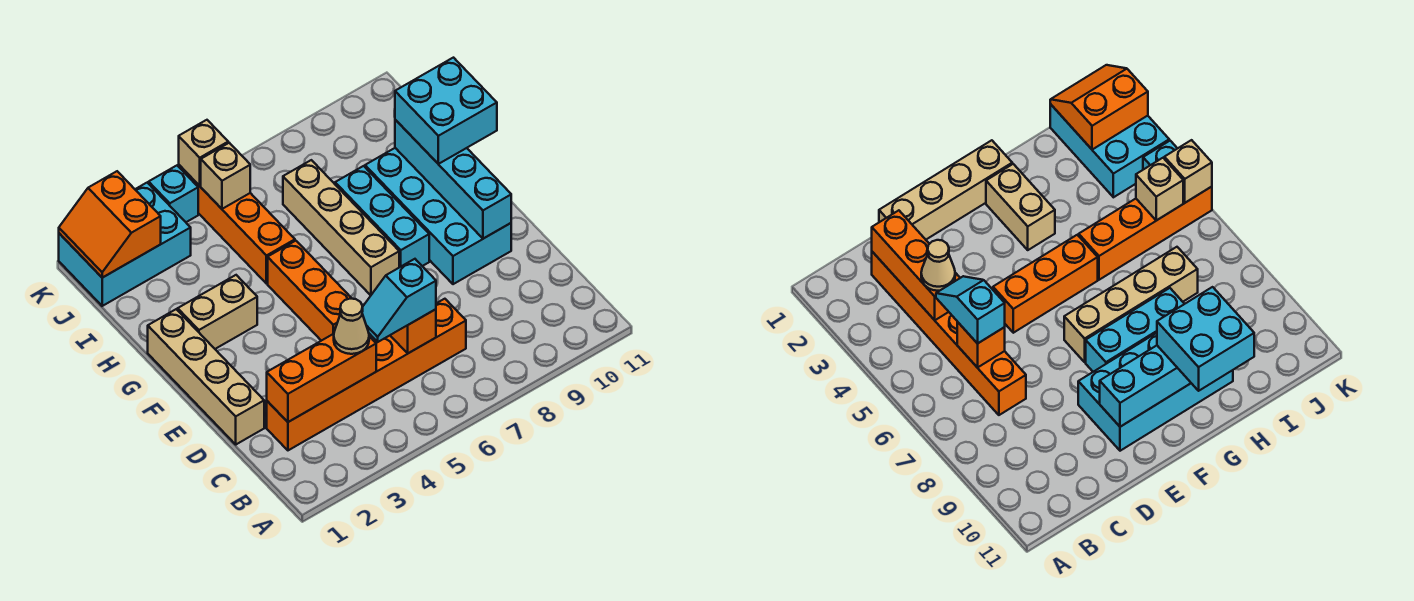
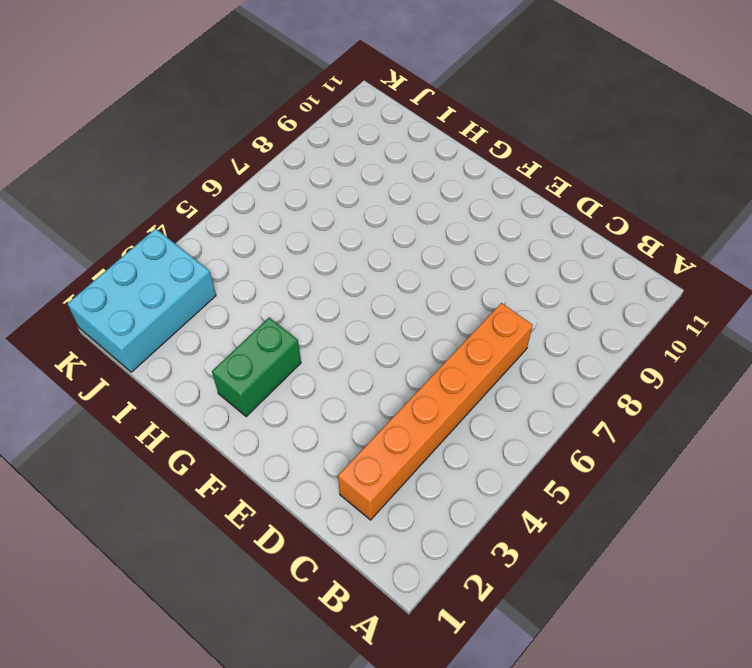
green 1x2 brick [212,317,301,417] -> tan 1x2 brick [178,275,257,349]
none -> tan 1x4 brick [148,309,264,444]
none -> orange 1x3 brick [268,241,352,341]
none -> cyan 2x4 brick [365,148,511,284]

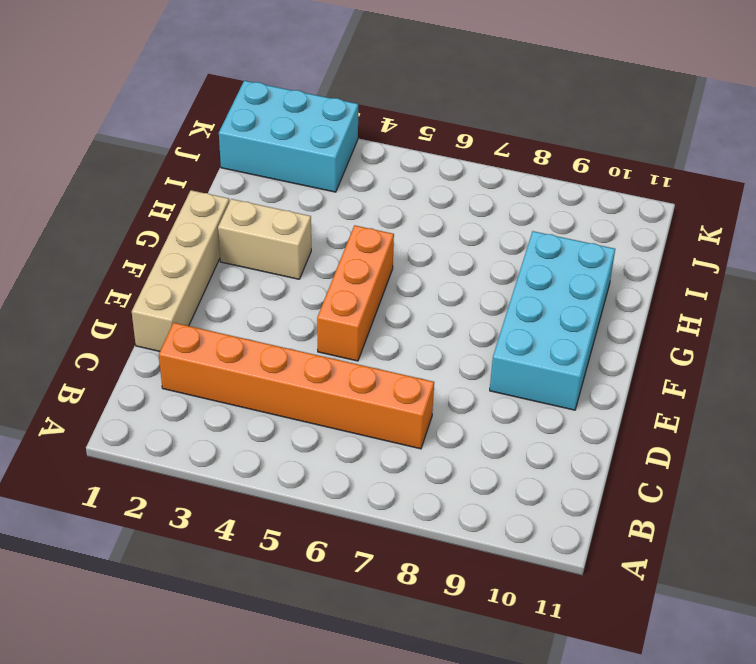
none -> tan 1x4 brick [283,160,399,295]
none -> cyan 1x3 brick [335,166,429,267]
none -> orange 1x4 brick [179,165,295,284]

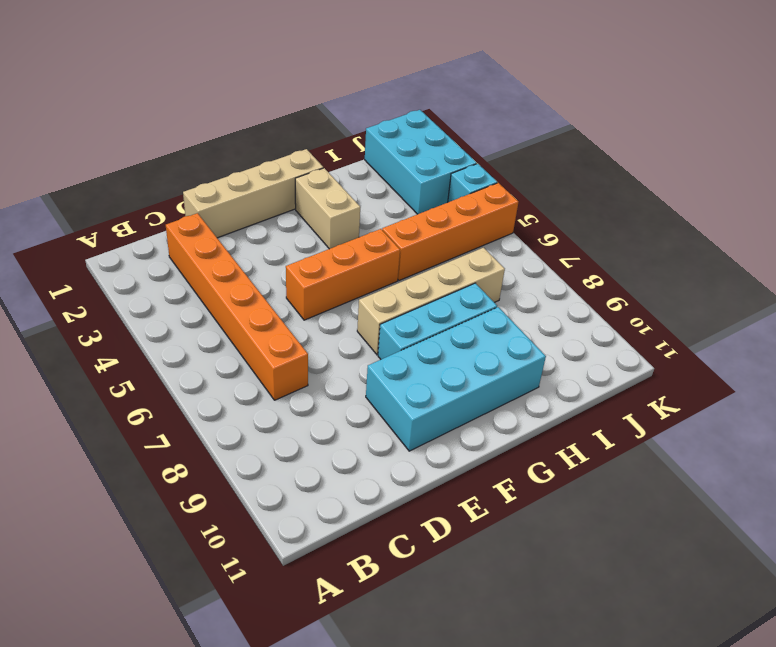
none -> orange 1x3 brick [267,334,376,422]
none -> orange 1x1 brick [390,309,436,353]
none -> cyan 1x4 brick [395,120,511,239]

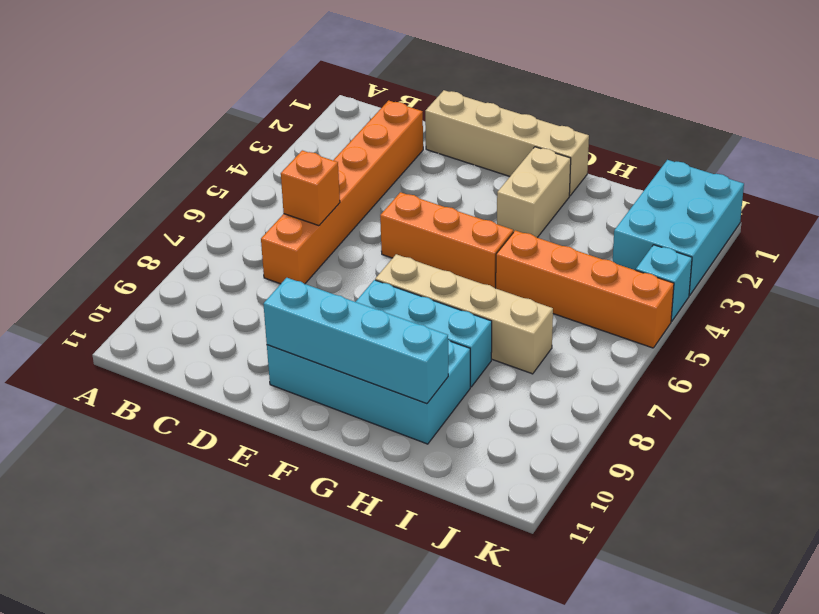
none -> orange 1x3 brick [267,334,376,422]
none -> orange 2x2 slope [59,171,161,278]
none -> tan 1x1 brick [201,143,250,209]

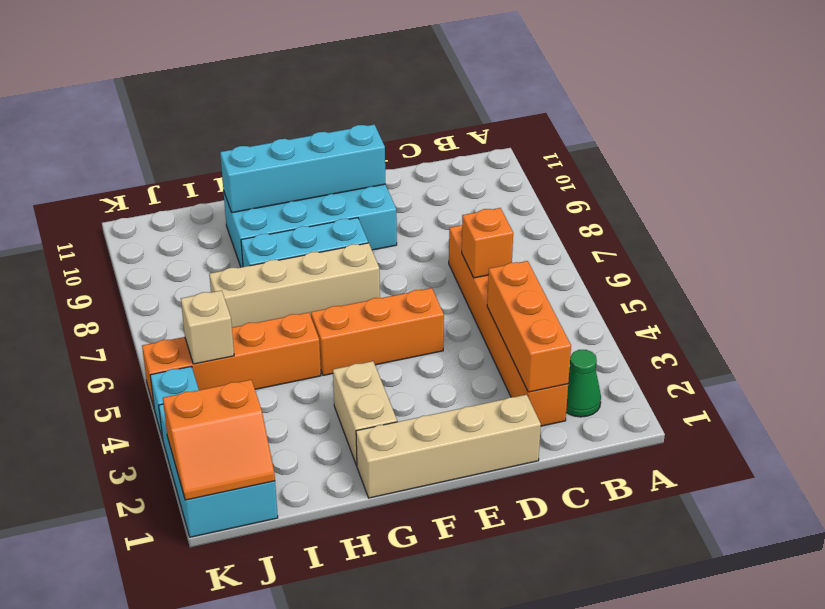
green 1x1 cone [566,350,601,417] -> none
none -> tan 1x1 brick [179,120,228,186]
none -> tan 1x1 cone [334,299,369,354]
none -> cyan 1x2 slope [362,259,436,342]

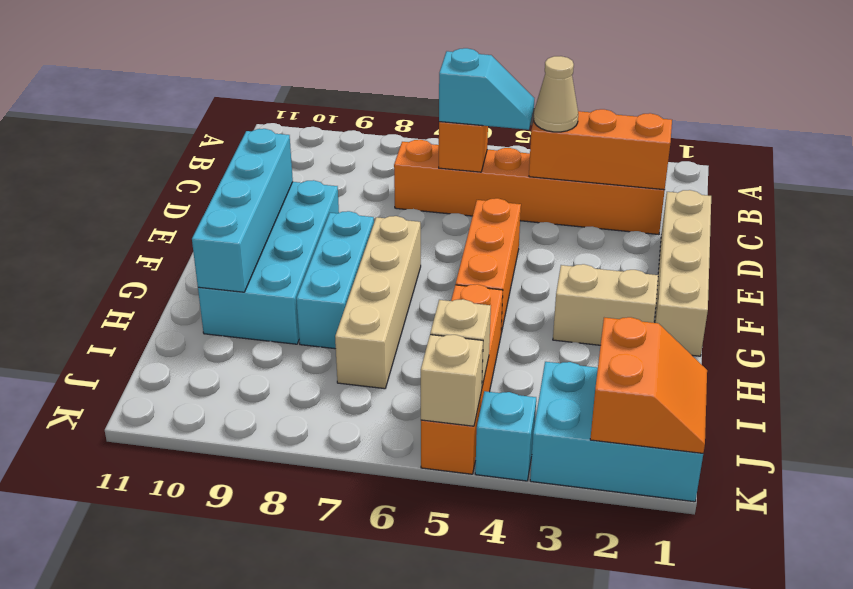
none -> cyan 2x2 brick [395,58,497,164]

